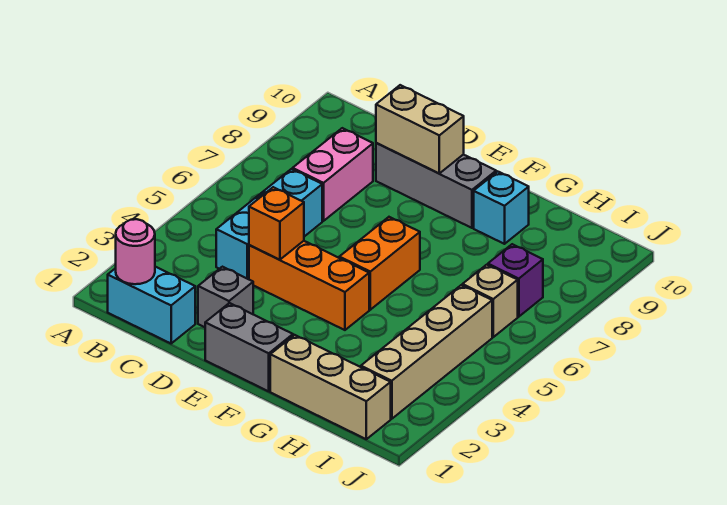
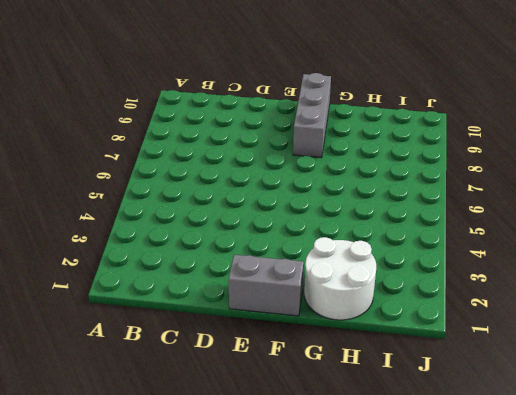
grey 1x3 brick [293,73,331,158] -> grey 1x3 brick turned to [376,143,496,228]
white 2x2 round brick [304,237,376,320] -> tan 1x3 brick [270,335,391,439]
none -> cyan 1x2 brick [108,267,195,343]
none -> cyan 1x3 brick [216,169,322,279]
none -> pink 1x2 brick [293,128,373,221]

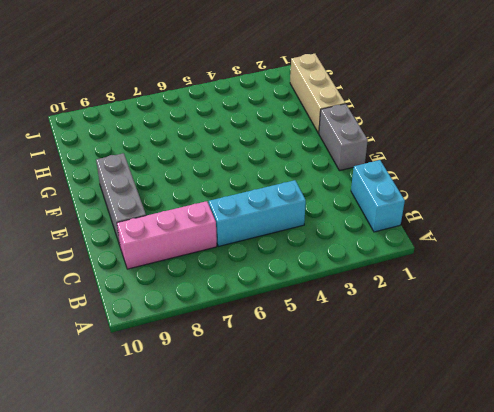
pink 1x3 brick [117,201,217,269] -> pink 1x2 brick [293,128,373,221]
none -> grey 1x1 brick [198,267,253,327]
none -> orange 1x3 brick [249,241,369,330]
none -> orange 1x2 brick [339,217,420,310]

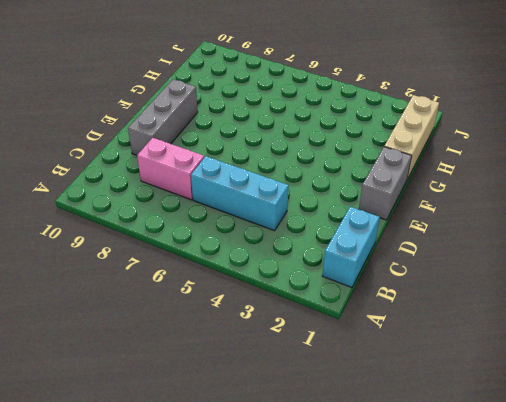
none -> grey 1x1 brick [198,267,253,327]
none -> orange 1x3 brick [249,241,369,330]
none -> orange 1x2 brick [339,217,420,310]

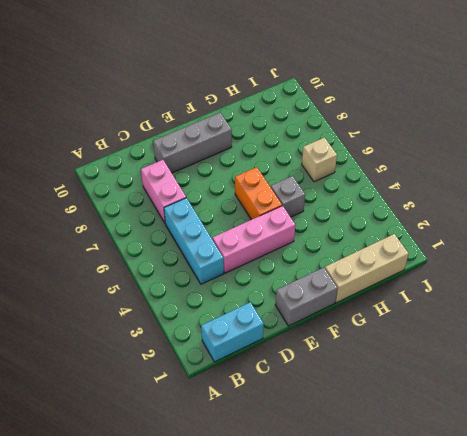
pink 1x3 brick [212,206,295,273] -> orange 1x3 brick [249,241,369,330]
grey 1x1 brick [271,176,305,217] -> grey 1x1 brick moved to [198,267,253,327]
none -> cyan 1x1 brick [474,172,529,244]
none -> tan 1x4 brick [361,285,492,419]
none -> purple 1x1 brick [488,244,543,317]

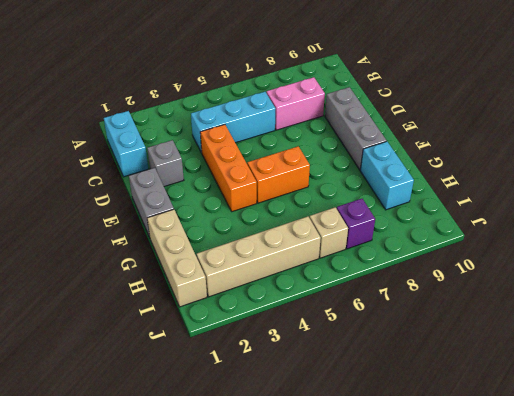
cyan 1x2 brick [360,141,414,210] -> cyan 1x1 brick [474,172,529,244]
none -> pink 1x1 round brick [116,219,155,284]
none -> orange 1x1 brick [249,187,304,260]
none -> tan 1x2 brick [376,85,464,173]

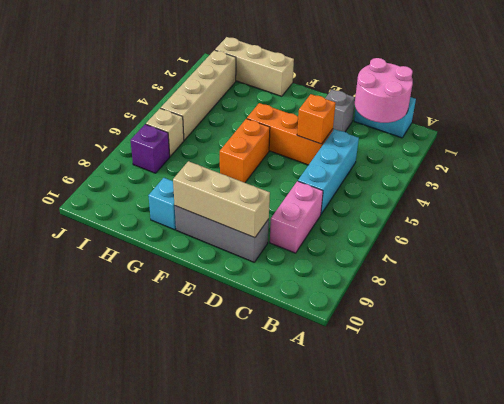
pink 2x2 round brick [355,58,413,123] -> pink 1x1 round brick [116,219,155,284]
tan 1x3 brick [173,161,270,238] -> tan 1x2 brick [376,85,464,173]
none -> grey 1x2 brick [205,303,293,391]

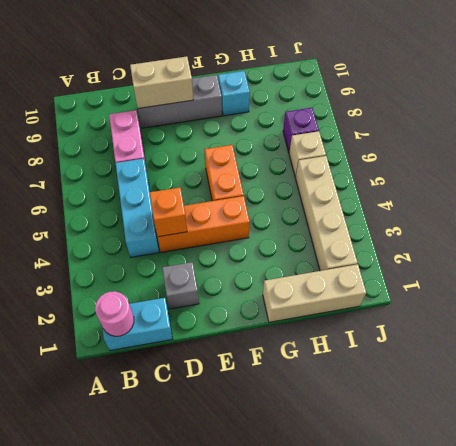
none -> grey 1x2 brick [205,303,293,391]

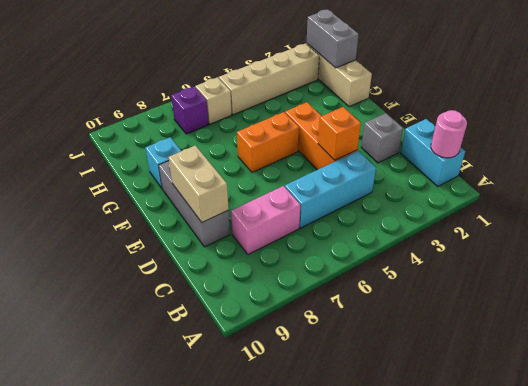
grey 1x2 brick [306,9,359,68] -> grey 1x2 brick moved to [205,303,293,391]

